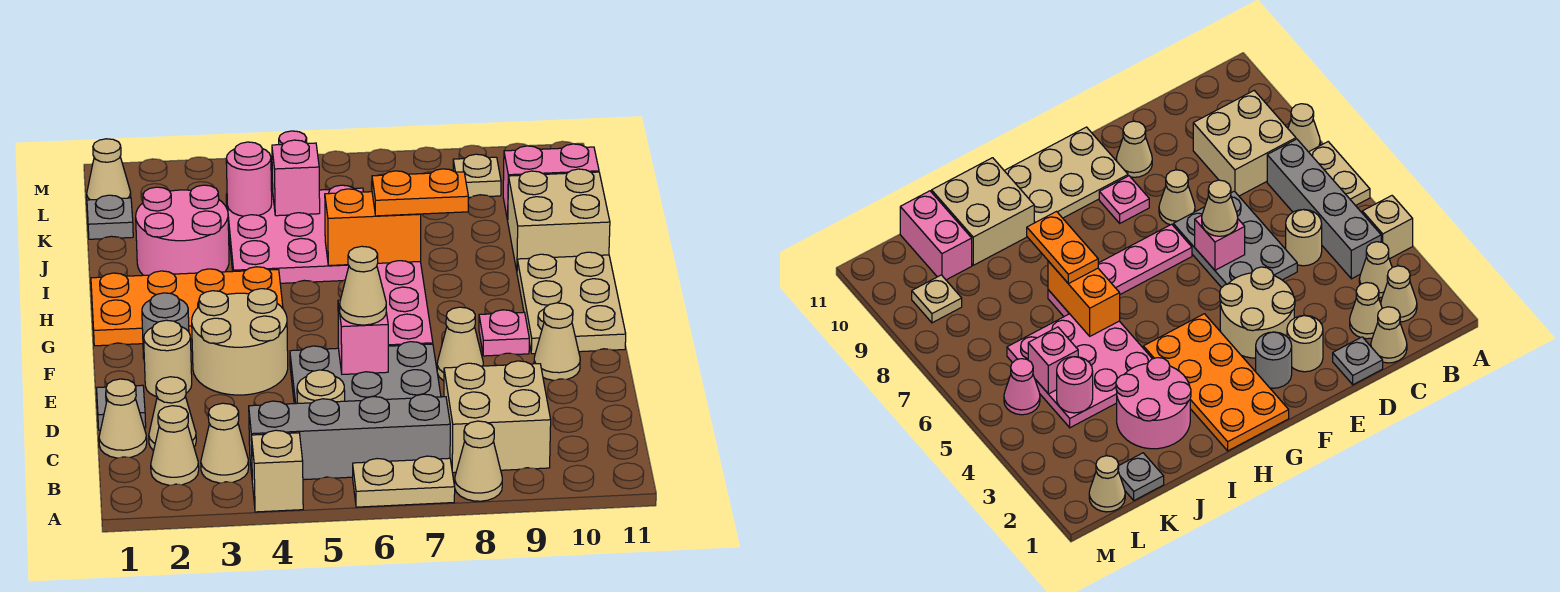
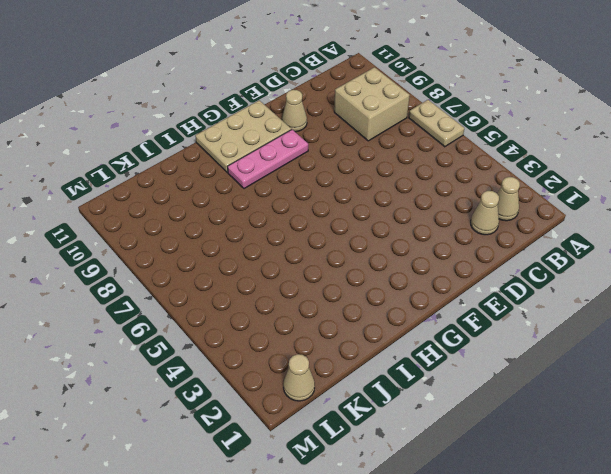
pink 1x3 plate [228,130,308,189] -> pink 1x1 plate [479,310,529,356]
none -> tan 1x1 brick [251,430,303,512]
none -> tan 1x1 cone [455,421,502,501]
none -> tan 1x1 cone [201,403,249,483]
none -> grey 1x4 brick [249,394,450,480]

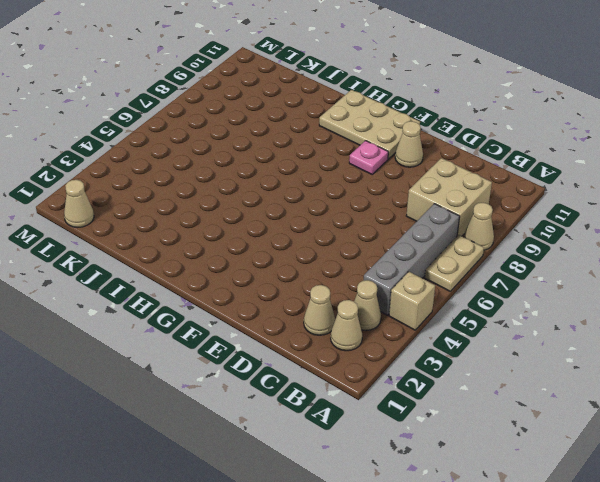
none -> tan 1x1 cone [99,379,147,458]
none -> tan 1x1 round brick [297,370,345,403]
none -> grey 1x1 plate [97,385,146,430]
none -> grey 2x3 plate [290,342,441,404]

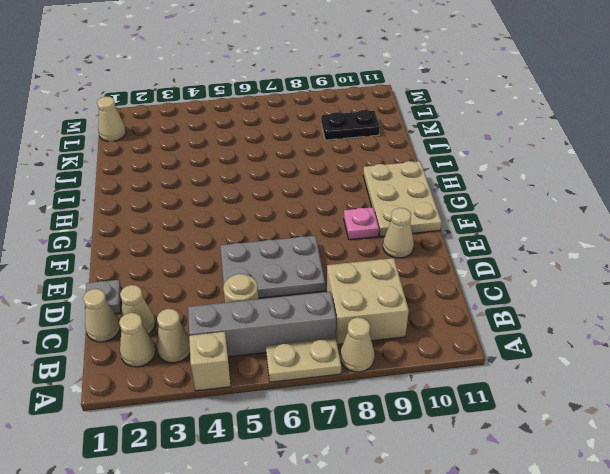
black 1x2 plate [321,110,380,140] -> pink 1x2 brick [503,144,599,220]
none -> tan 1x1 round brick [144,320,192,397]
none -> tan 2x2 round brick [192,289,288,395]
none -> tan 1x1 cone [437,307,483,381]
none -> grey 1x1 round brick [142,293,189,358]

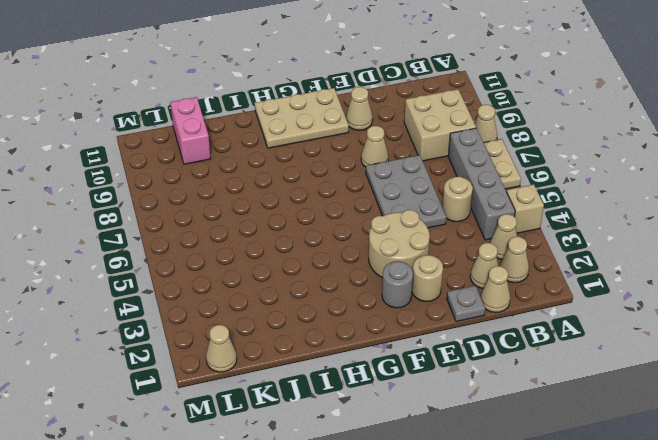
none -> pink 1x4 plate [377,261,433,346]
none -> pink 1x1 plate [479,310,529,356]
none -> orange 2x4 plate [91,267,283,346]
none -> pink 2x2 round brick [136,185,229,275]

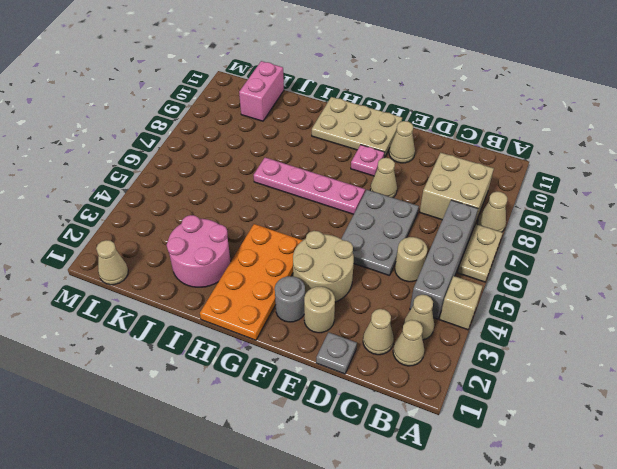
none -> tan 1x1 cone [99,379,147,458]
none -> pink 3x3 plate [226,185,363,283]
none -> tan 2x2 brick [508,169,610,271]
none -> grey 1x1 plate [87,195,133,239]

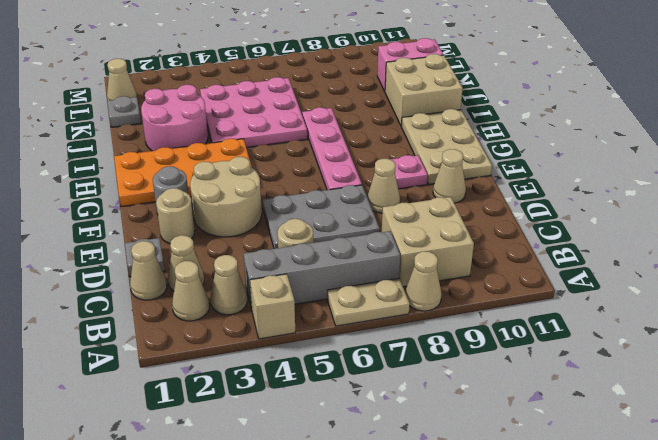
none -> pink 1x1 cone [1004,359,1040,415]
none -> tan 1x1 plate [453,154,501,197]
none -> pink 1x1 brick [338,300,388,374]
none -> orange 1x2 brick [325,189,421,266]

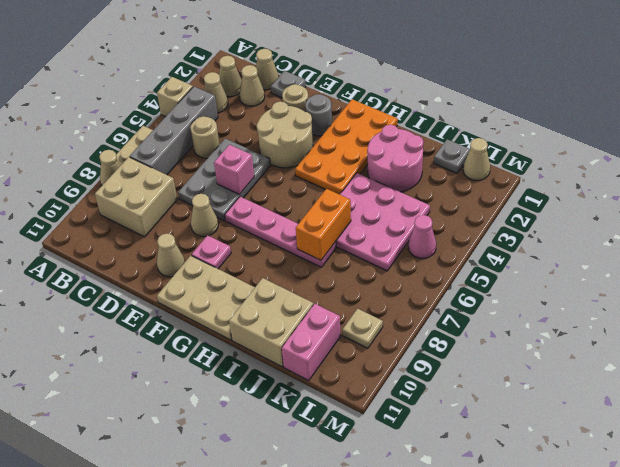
none -> pink 1x1 round brick [226,142,272,216]
none -> pink 1x1 brick [272,140,320,216]
none -> tan 1x1 cone [340,246,386,325]
none -> orange 1x2 plate [372,169,468,216]

